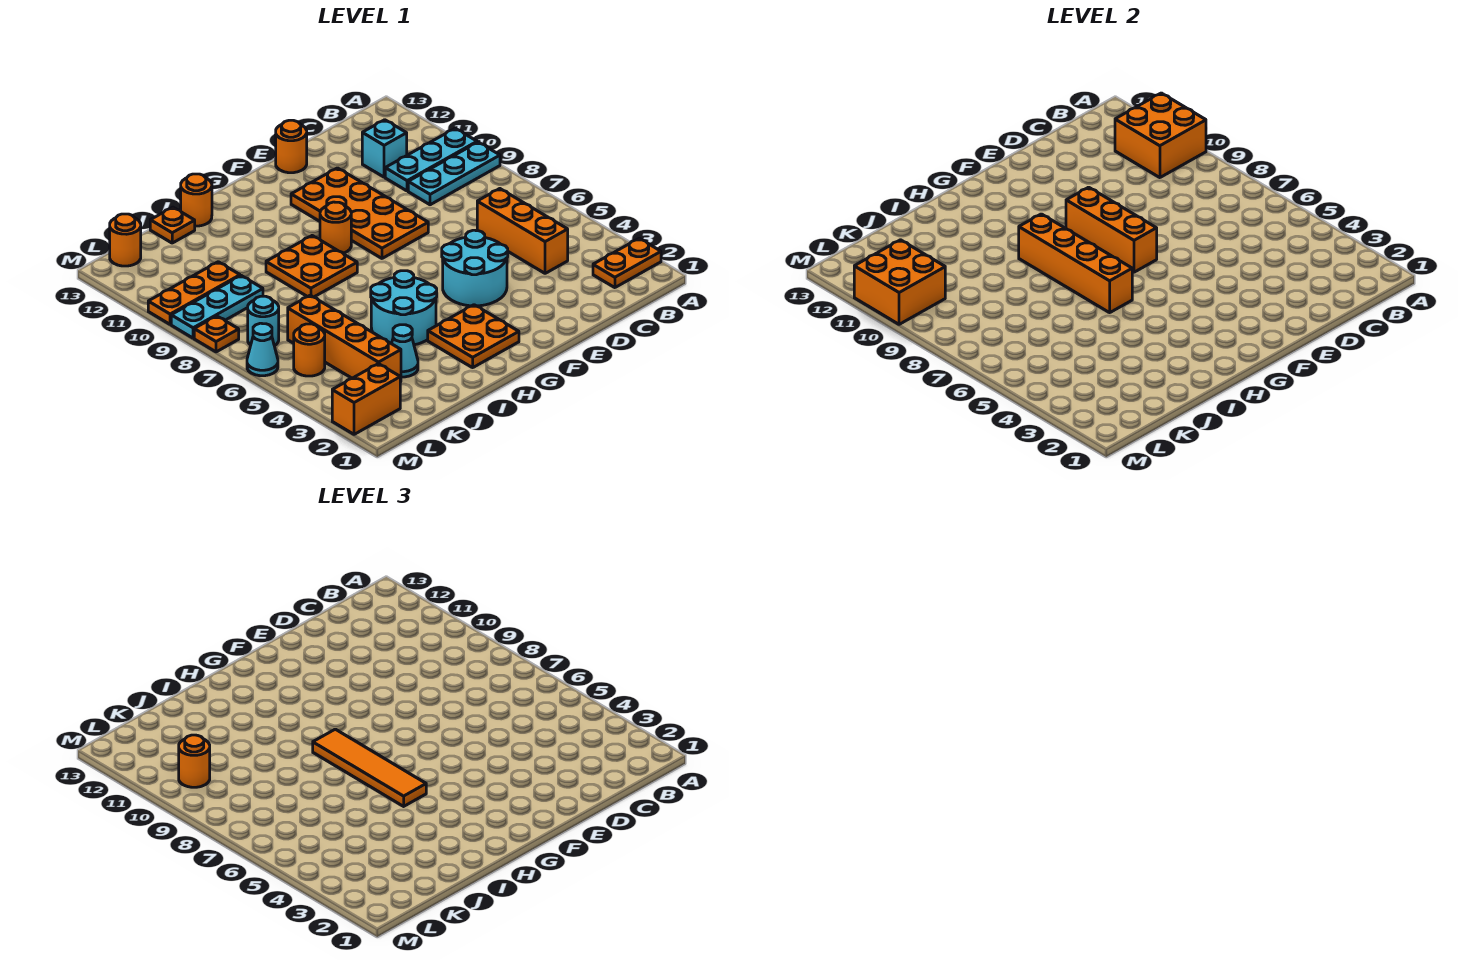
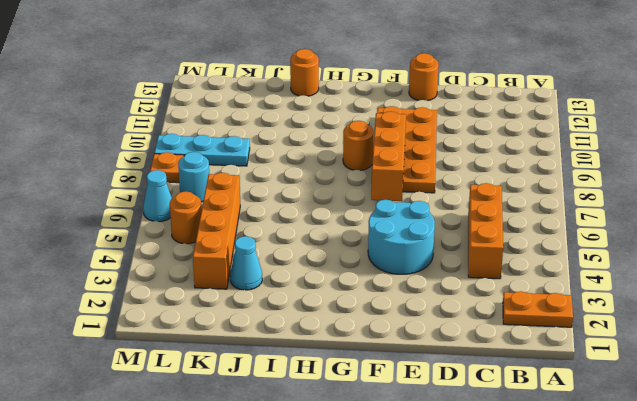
none -> cyan 1x3 plate [408,142,500,205]
none -> cyan 1x3 plate [385,128,477,191]
none -> cyan 1x1 brick [362,120,407,177]
none -> orange 2x2 plate [428,305,519,368]

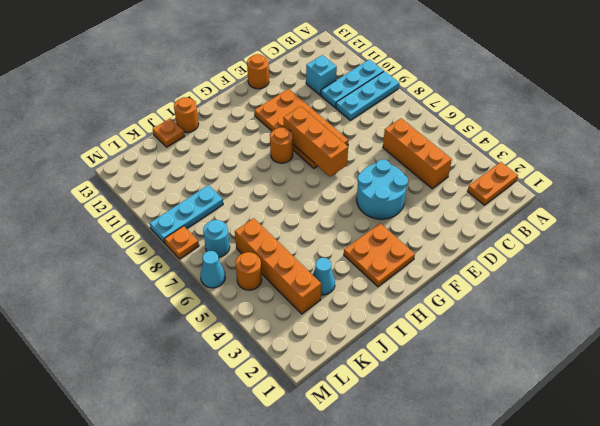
none -> cyan 2x2 round brick [371,271,437,345]
none -> orange 2x2 plate [266,236,357,297]
none -> orange 1x3 plate [148,262,240,324]
none -> orange 1x2 brick [332,364,400,434]

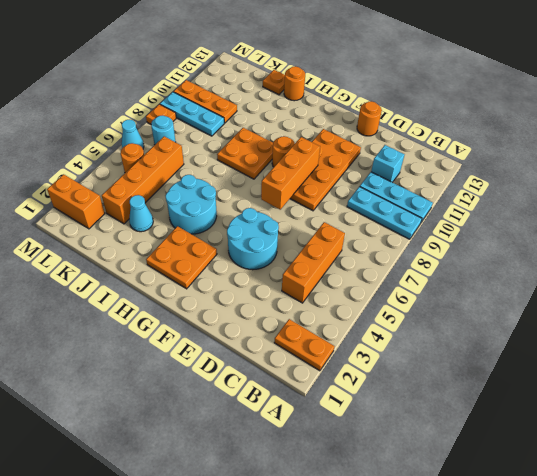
none -> orange 1x1 round brick [110,214,141,266]
none -> orange 2x2 brick [1115,93,1206,178]
none -> orange 1x4 brick [1019,214,1132,313]
none -> orange 2x2 brick [854,240,945,324]

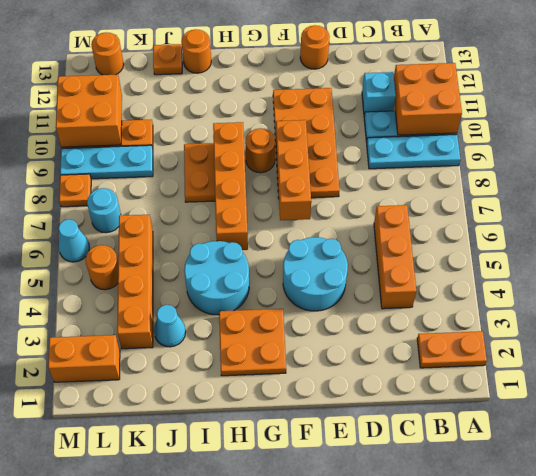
none -> orange 1x4 tile [313,729,426,806]
none -> orange 1x1 round brick [179,735,210,787]

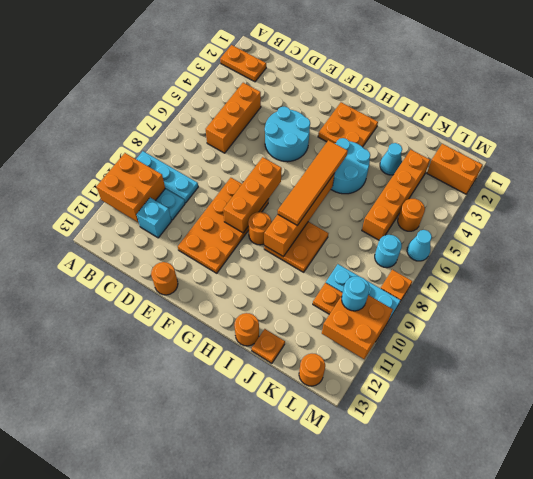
cyan 1x1 round brick [342,276,370,311] -> orange 1x1 round brick [179,735,210,787]

